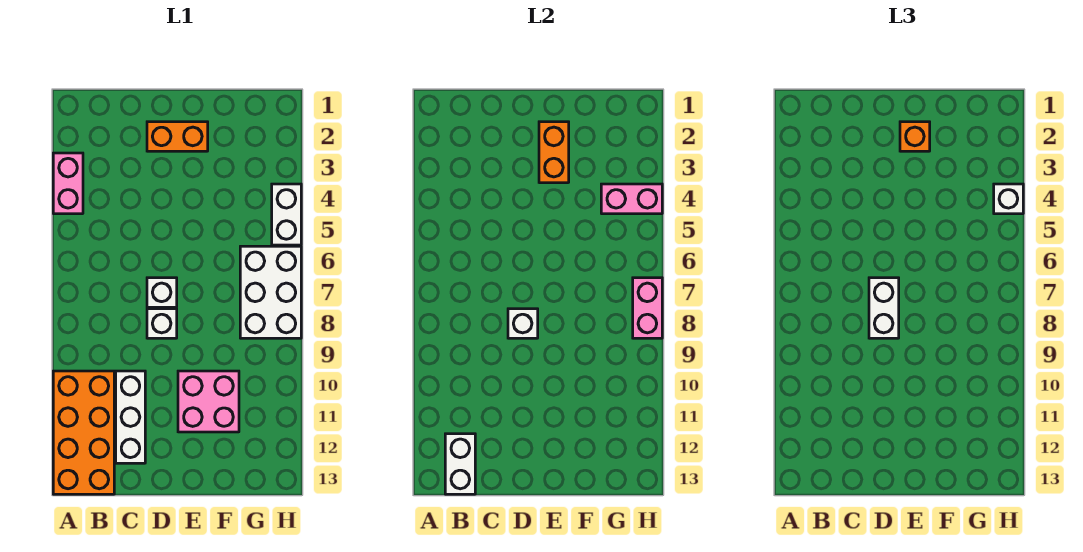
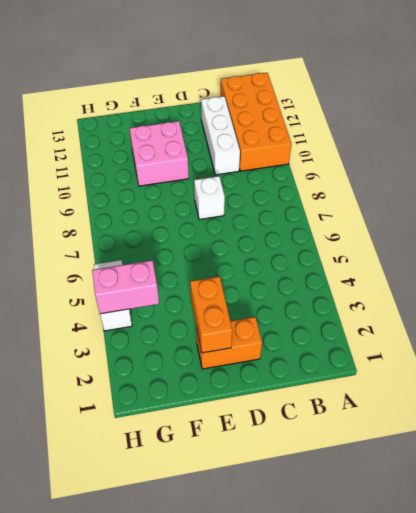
none -> pink 1x2 brick [53,153,83,214]
none -> white 1x1 brick [147,278,177,307]
none -> white 2x3 brick [240,246,301,338]

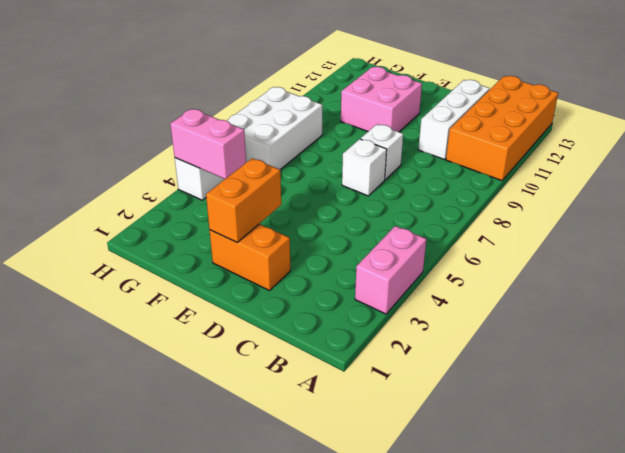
none -> white 1x2 brick [445,434,475,494]
none -> white 1x1 brick [508,309,538,338]
none -> pink 1x2 brick [633,278,662,338]

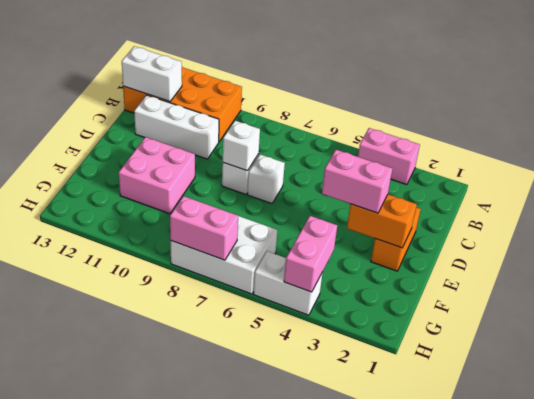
pink 1x2 brick [322,150,392,213] -> none
none -> white 1x2 brick [869,278,899,338]
none -> orange 1x1 brick [900,122,930,151]
none -> white 1x1 brick [994,184,1023,214]

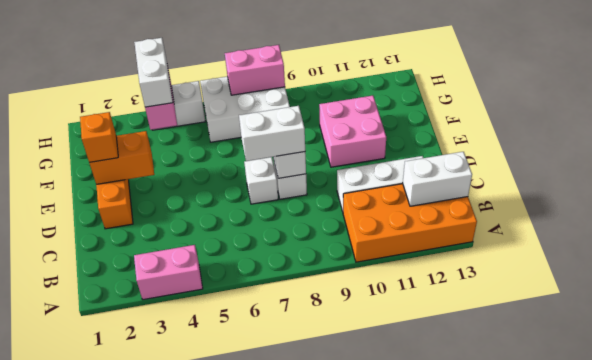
white 1x2 brick [134,38,173,107] -> white 1x1 brick [994,184,1023,214]

